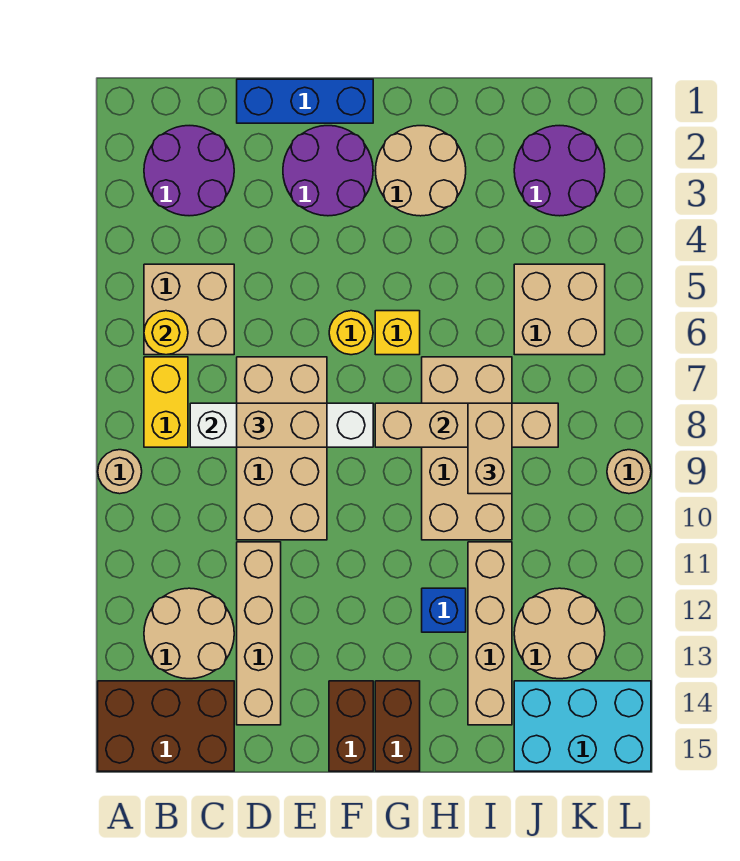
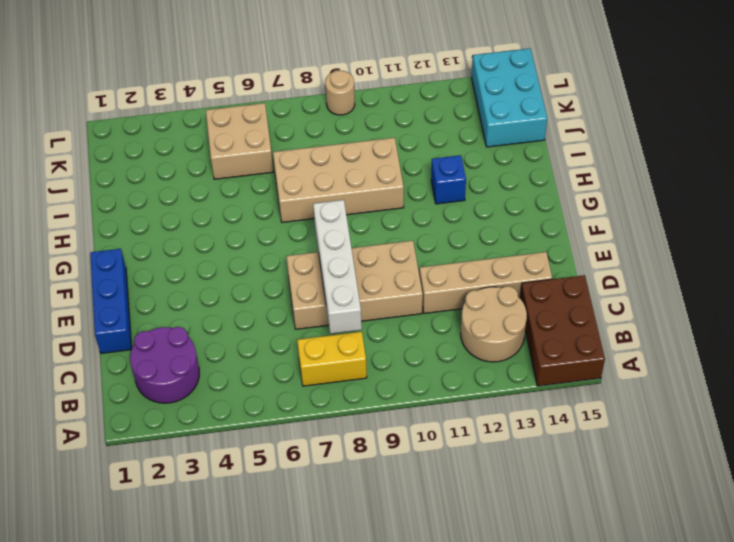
none -> tan 1x1 round brick [98,450,142,494]
none -> tan 2x2 brick [144,264,234,355]
none -> purple 2x2 round brick [283,126,373,216]

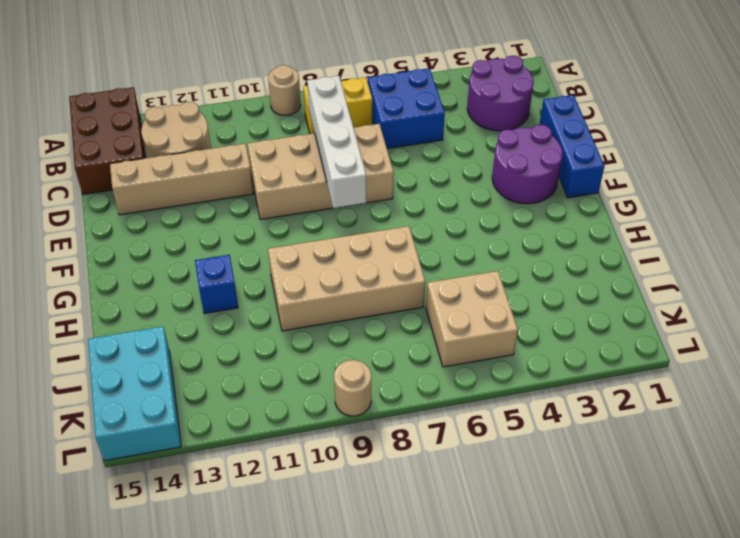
blue 2x2 brick [368,68,445,149] -> tan 2x2 brick [144,264,234,355]
none -> yellow 1x1 round brick [329,311,373,355]
none -> brown 1x2 brick [329,681,373,771]
none -> tan 2x2 round brick [375,126,466,216]

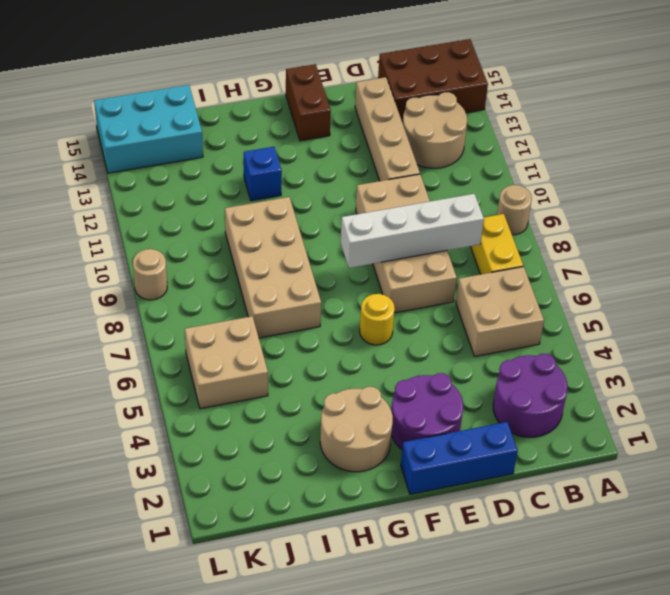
none -> yellow 1x1 brick [375,311,420,355]
none -> brown 1x2 brick [375,681,420,771]
none -> tan 1x4 brick [468,542,512,725]

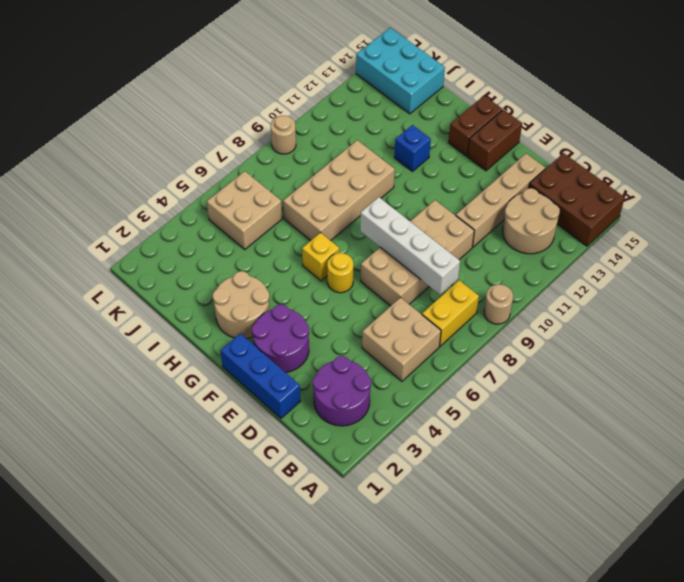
none -> tan 1x4 brick [468,542,512,725]
none -> purple 2x2 round brick [514,126,605,216]
none -> tan 2x2 round brick [514,588,605,679]

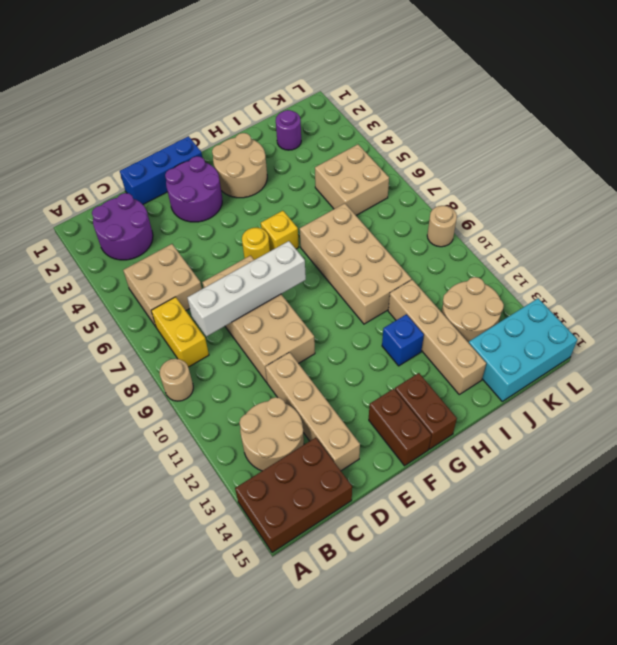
purple 1x1 round brick [276,110,301,150] -> purple 2x2 round brick [514,126,605,216]
none -> yellow 1x1 round brick [144,311,188,355]
none -> tan 1x4 brick [375,403,558,447]
none -> tan 1x2 brick [237,403,327,447]

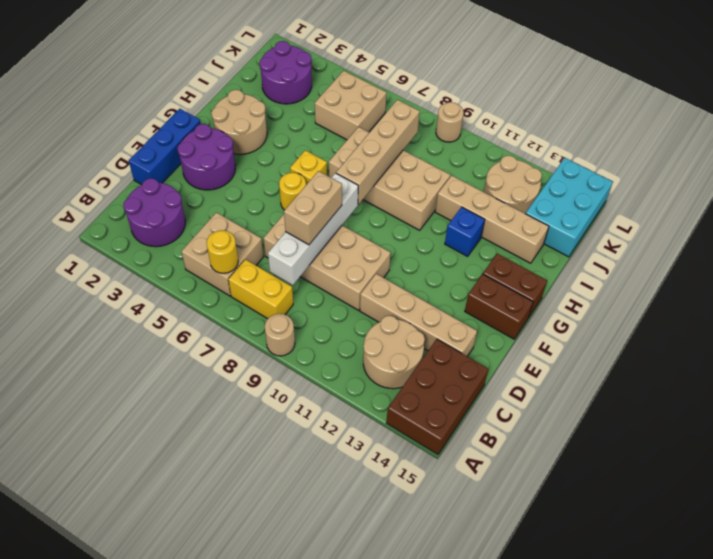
none -> tan 1x2 brick [468,403,512,494]

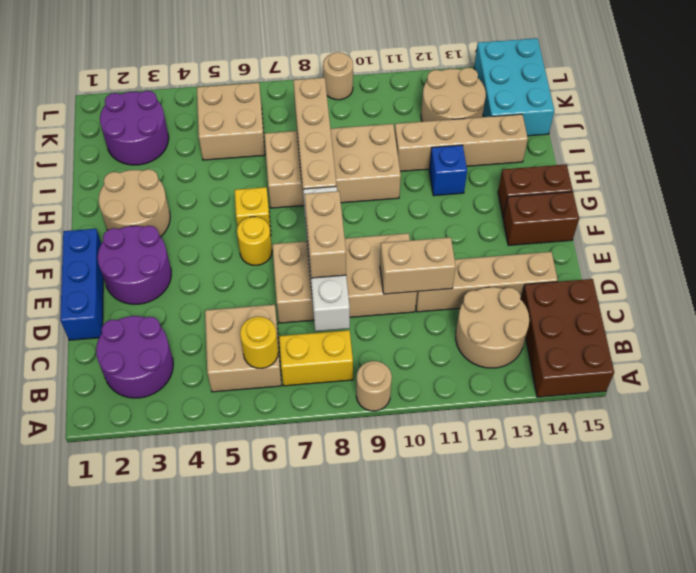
tan 1x2 brick [380,237,456,294] -> tan 1x2 brick moved to [468,403,512,494]

